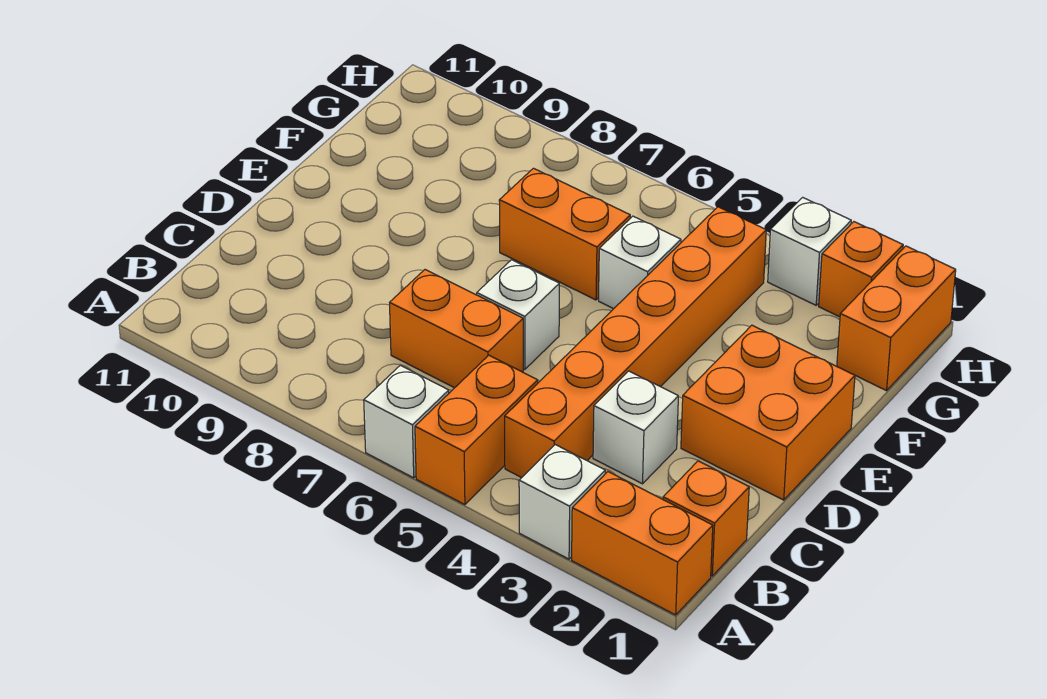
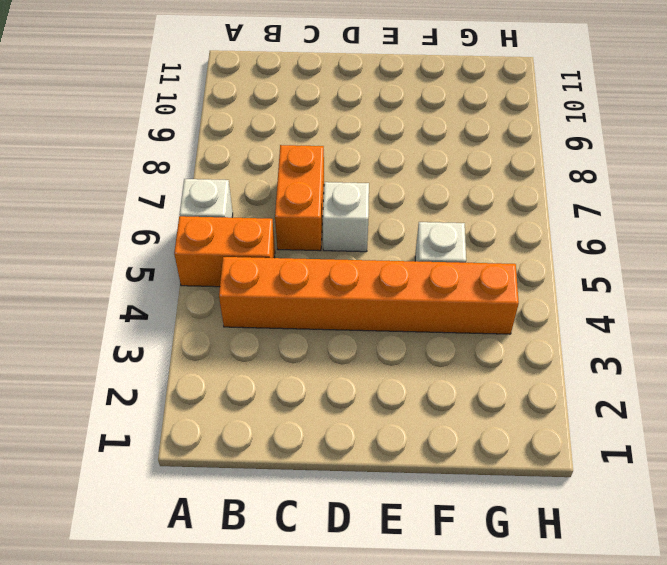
none -> orange 1x2 brick [572,472,713,615]
none -> white 1x1 brick [519,445,605,559]
none -> orange 1x1 brick [663,461,749,576]

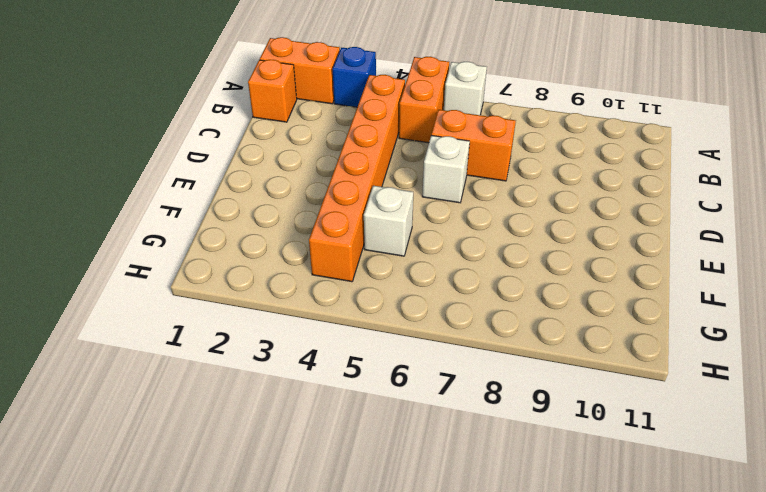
blue 1x1 brick [333,47,376,107] -> white 1x1 brick [519,445,605,559]
none -> white 1x1 brick [593,371,678,484]
none -> orange 2x2 brick [681,325,855,500]
none -> orange 1x2 brick [499,168,630,300]

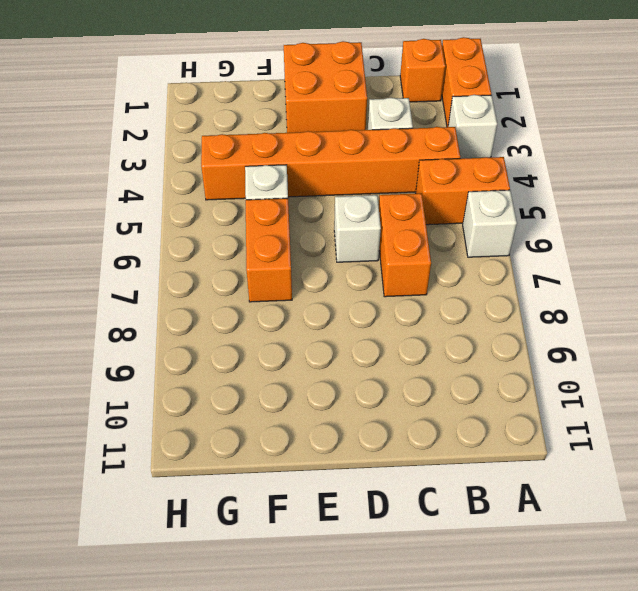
none -> orange 1x2 brick [837,246,956,391]
none -> orange 1x1 brick [819,222,903,317]
none -> white 1x1 brick [768,197,851,305]

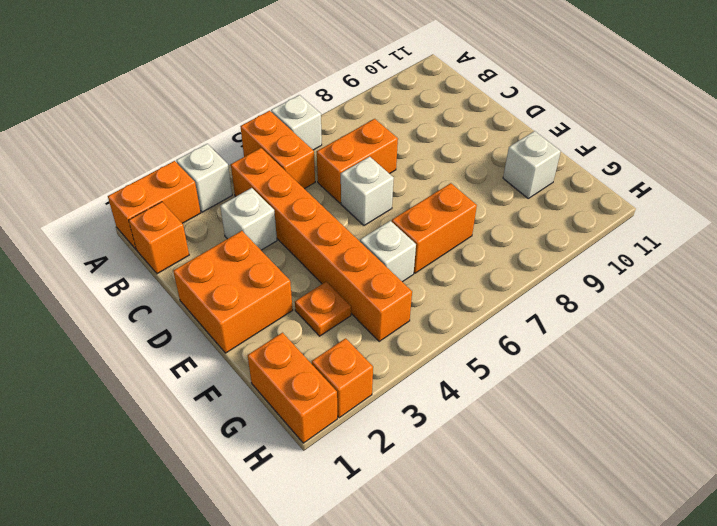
orange 1x1 plate [295,282,351,336] -> none
white 1x1 brick [503,131,561,198] -> white 1x1 brick moved to [768,197,851,305]

